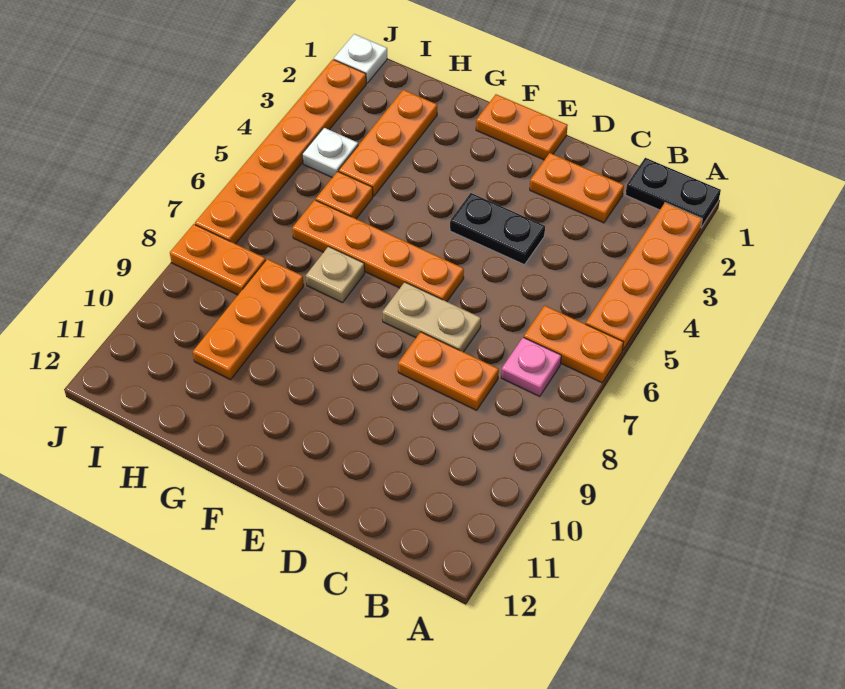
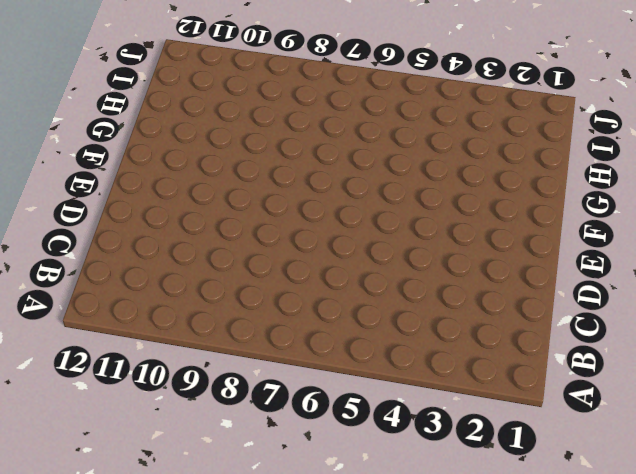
none -> black 1x2 plate [625,158,721,227]
none -> orange 1x4 plate [586,203,702,350]
none -> orange 1x2 plate [524,306,624,383]

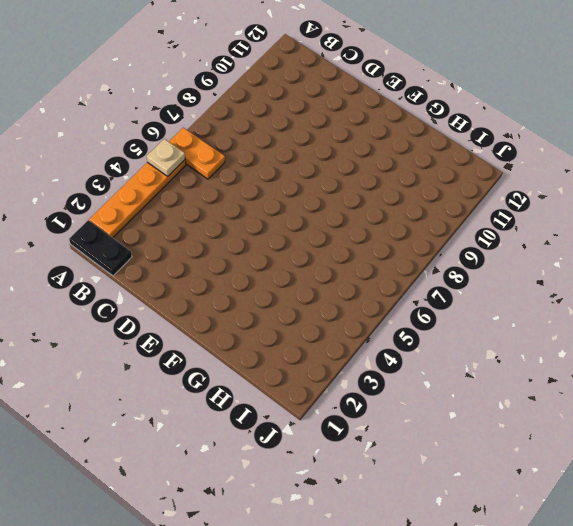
tan 1x1 plate [146,139,185,177] -> tan 1x1 plate moved to [306,247,365,303]
none -> pink 1x1 plate [501,337,561,397]
none -> orange 1x2 plate [530,153,624,223]
none -> orange 1x2 plate [398,332,499,410]

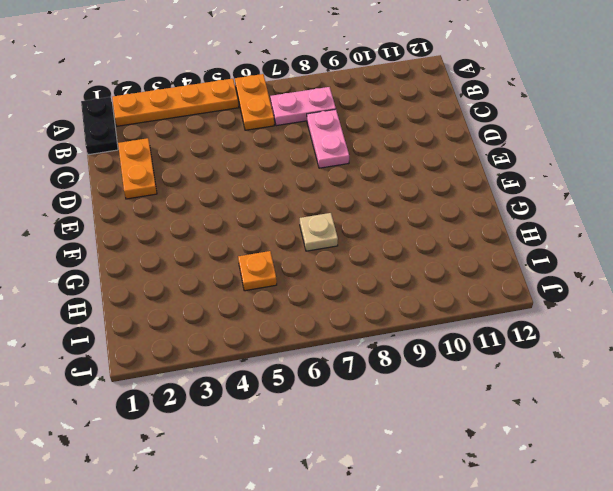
pink 1x2 plate [270,87,336,126] -> pink 1x1 plate [501,337,561,397]
pink 1x2 plate [307,109,349,168] -> orange 1x2 plate [398,332,499,410]
none -> black 1x2 plate [450,193,545,265]
none -> tan 1x2 plate [382,282,481,352]
none -> orange 1x2 plate [476,94,568,160]

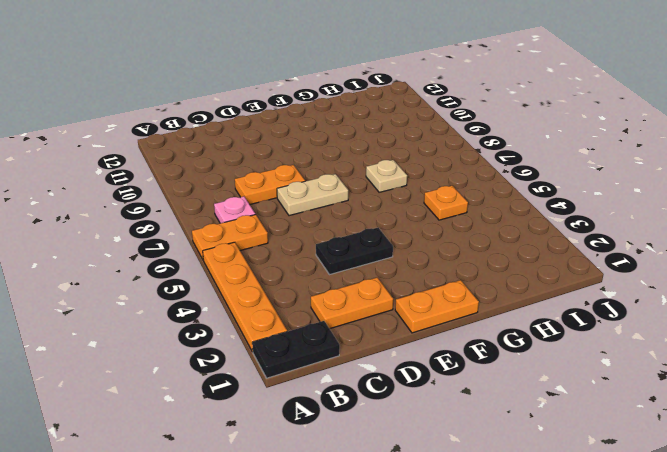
none -> orange 1x4 plate [292,200,464,302]
none -> orange 1x3 plate [339,90,437,196]
none -> orange 1x3 plate [193,259,304,380]

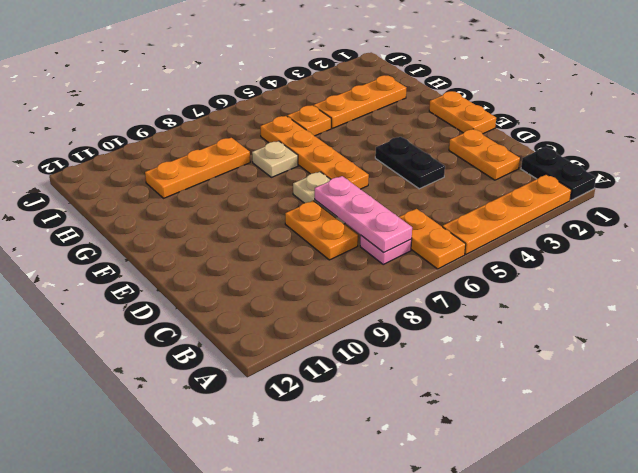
pink 1x3 plate [315,176,412,252] -> none
none -> white 1x1 plate [302,128,358,177]
none -> orange 1x2 plate [170,224,266,295]
none -> white 1x1 plate [334,34,387,83]

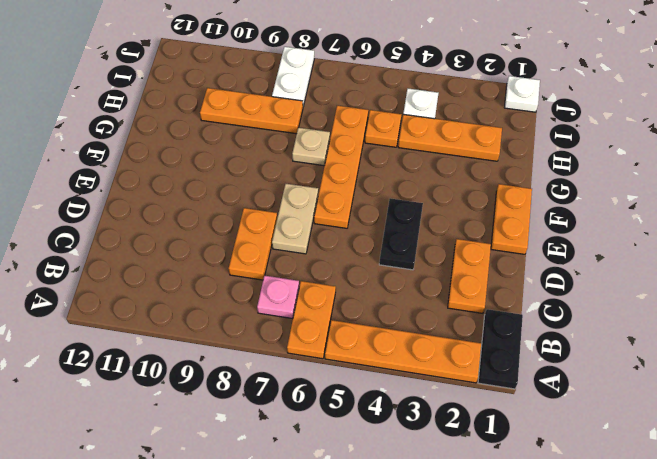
white 1x2 plate [272,47,314,106] -> orange 1x2 plate [170,224,266,295]
none -> orange 1x6 plate [195,60,366,244]

